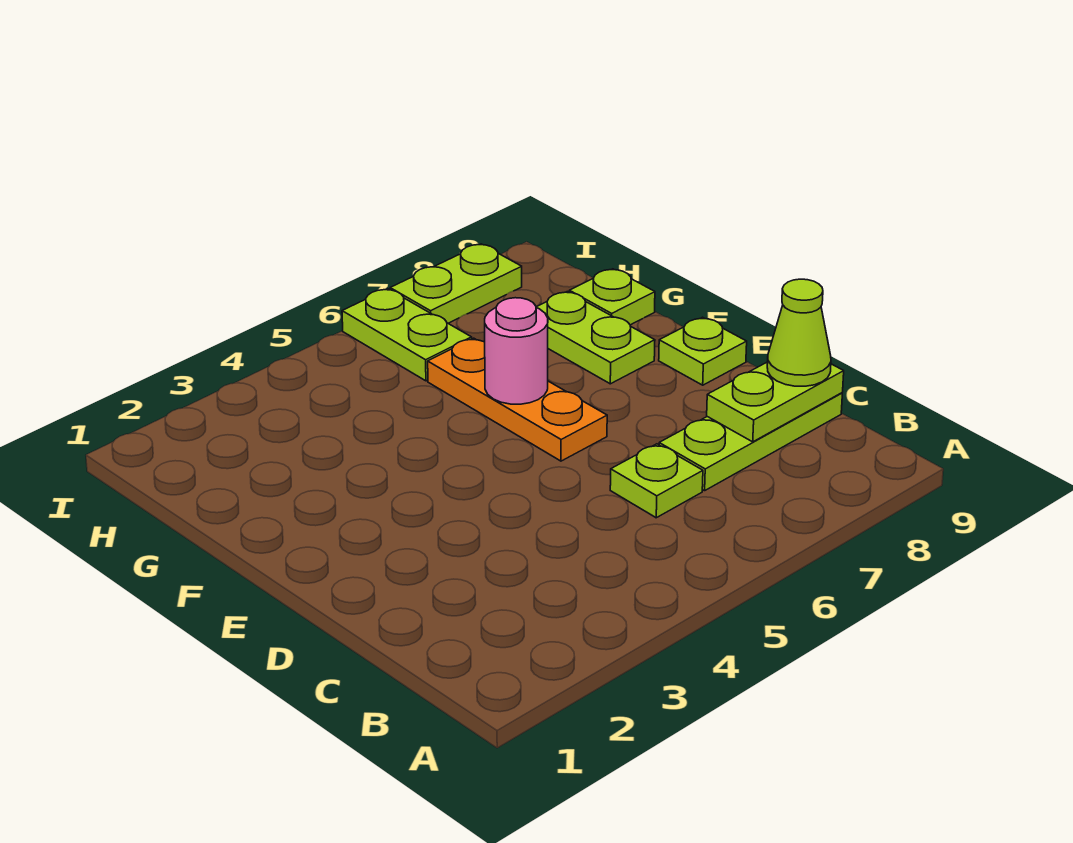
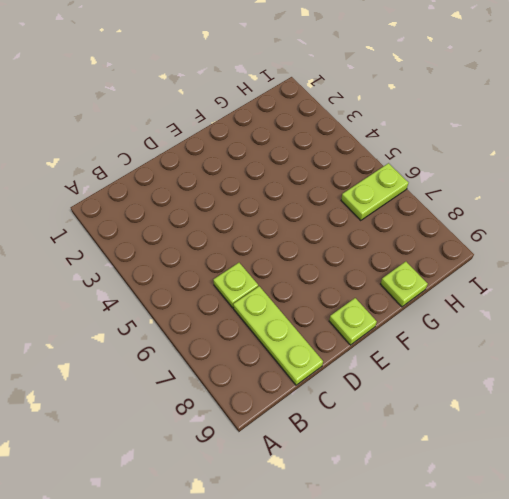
none -> orange 1x3 plate [428,338,607,461]
none -> lime 1x2 plate [536,292,655,384]

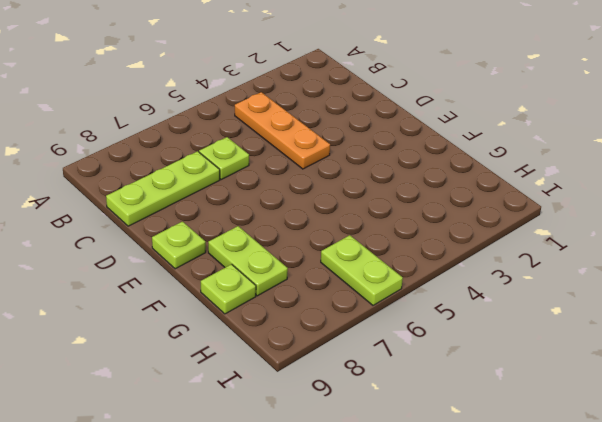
orange 1x3 plate [235,92,330,169] -> orange 1x3 plate moved to [428,338,607,461]
none -> lime 1x2 plate [390,244,522,323]
none -> lime 1x2 plate [707,362,844,442]

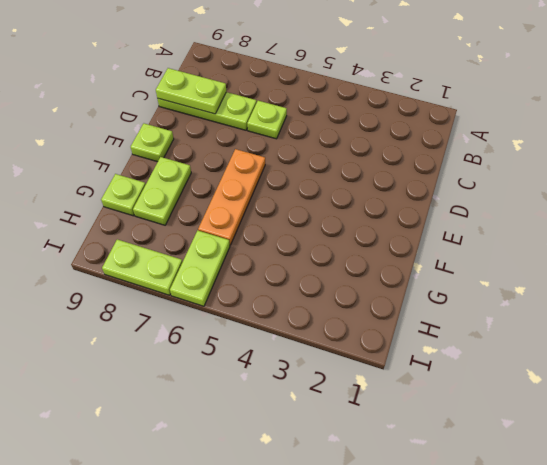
none -> pink 1x1 round brick [485,298,548,404]
none -> lime 1x1 cone [767,279,831,386]

